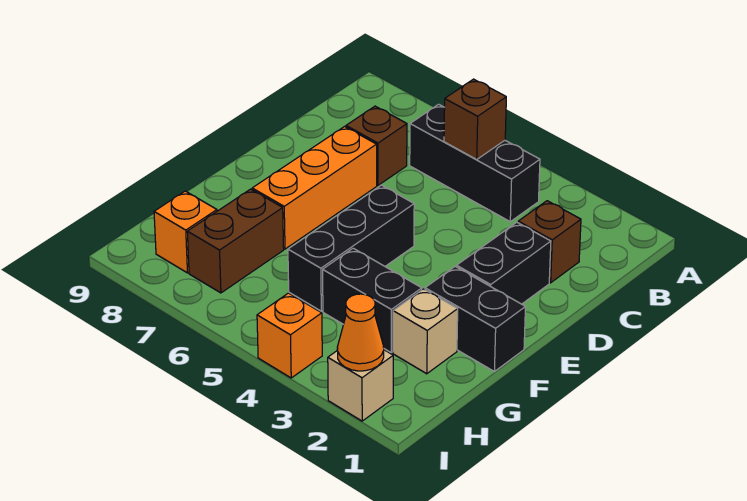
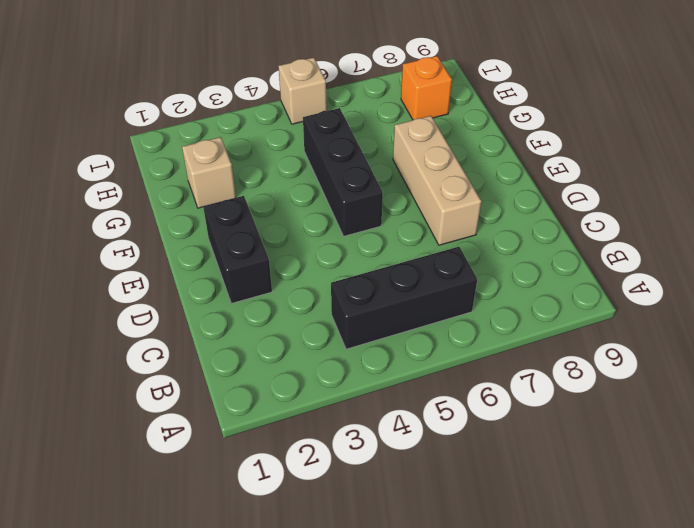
tan 1x3 brick [393,116,482,245] -> orange 1x3 brick [252,127,377,249]
tan 1x1 brick [279,58,327,124] -> tan 1x1 brick moved to [328,350,393,421]
none -> brown 1x1 brick [518,201,581,283]
none -> brown 1x1 brick [346,106,407,185]
none -> black 1x2 brick [425,267,525,371]

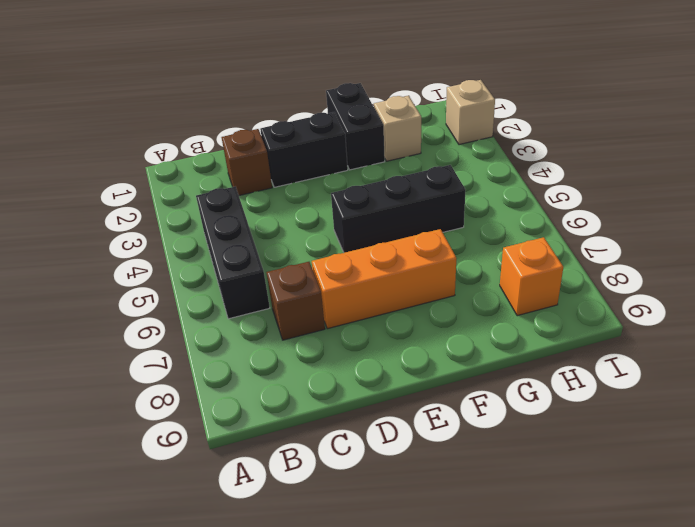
none -> black 1x2 brick [323,248,422,352]
none -> brown 1x2 brick [187,189,284,293]
none -> orange 1x1 brick [257,293,322,378]

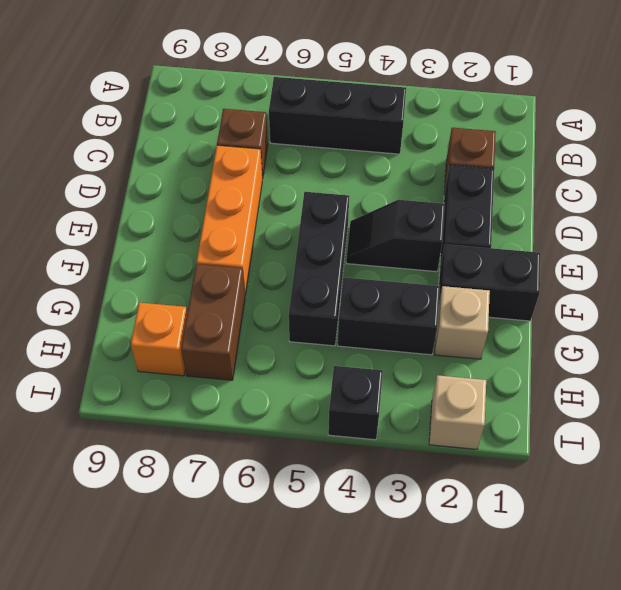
black 1x2 slope [346,200,445,272] -> none
black 1x1 brick [328,366,383,440] -> orange 1x1 brick [257,293,322,378]
none -> brown 1x1 brick [444,79,506,160]
none -> orange 1x1 cone [337,294,384,371]

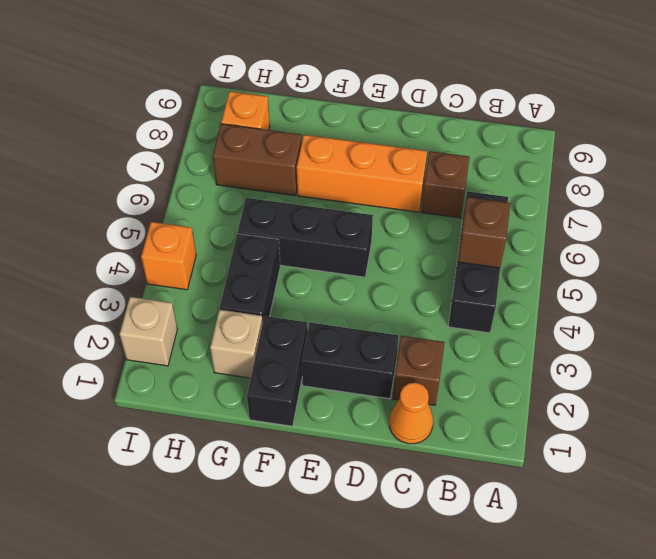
orange 1x1 cone [389,383,433,444] -> orange 1x1 cone moved to [337,294,384,371]

